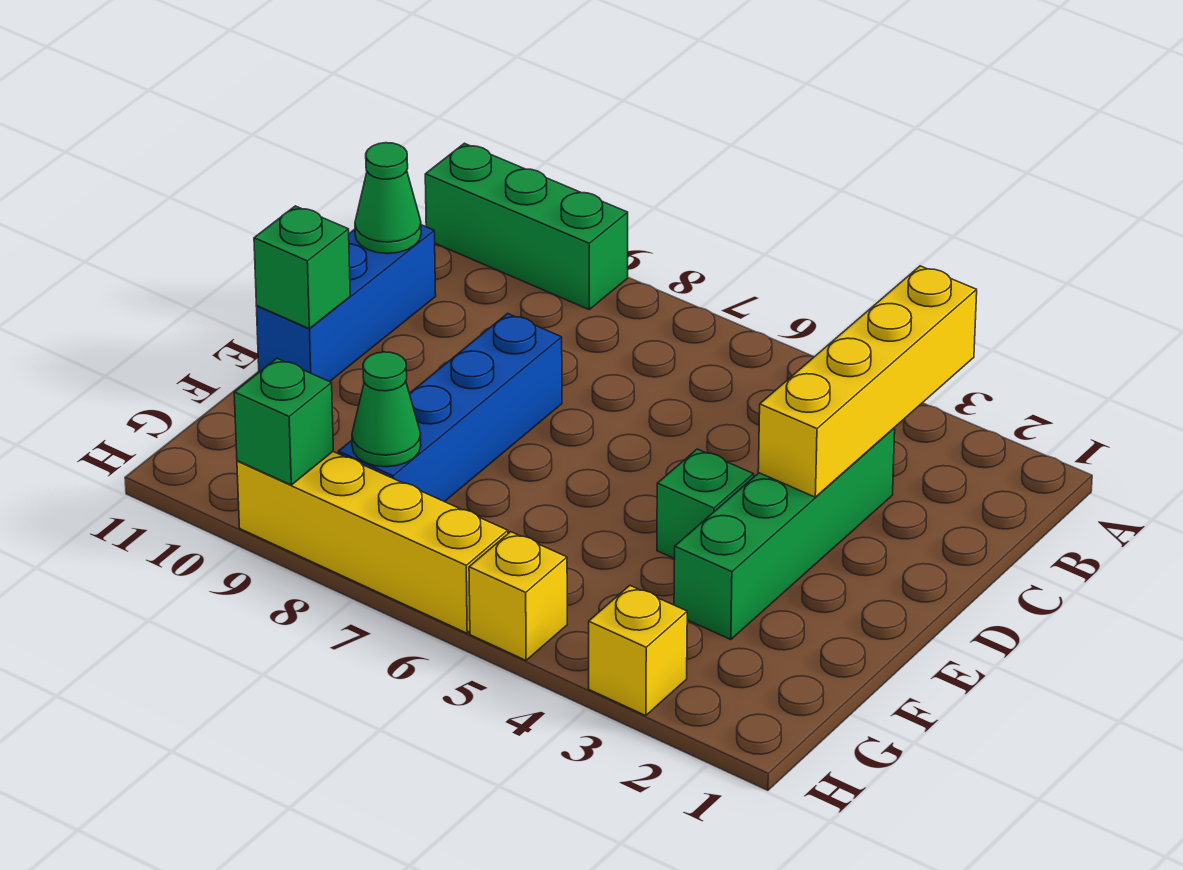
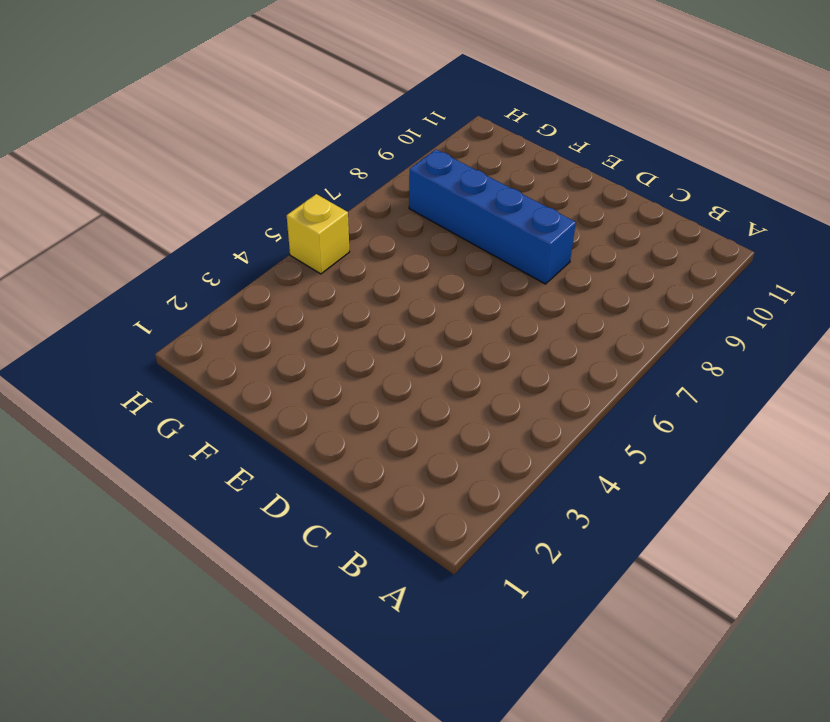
none -> green 1x3 brick [425,143,628,309]
none -> green 1x4 brick [674,428,895,640]
none -> blue 1x3 brick [256,225,436,382]

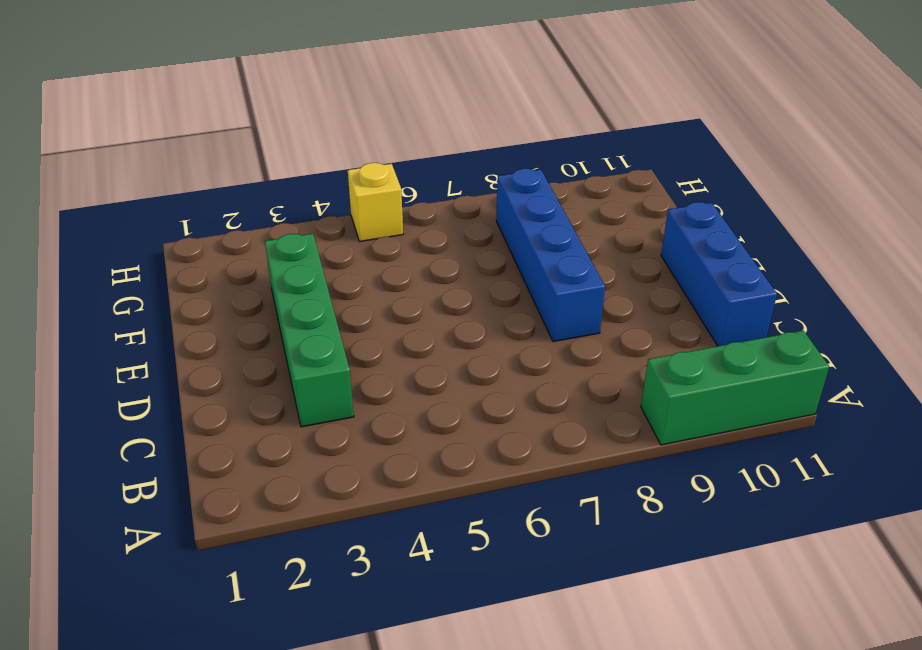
none -> green 1x1 brick [657,449,754,559]
none -> yellow 1x1 brick [589,586,687,716]
none -> yellow 1x4 brick [237,452,508,633]

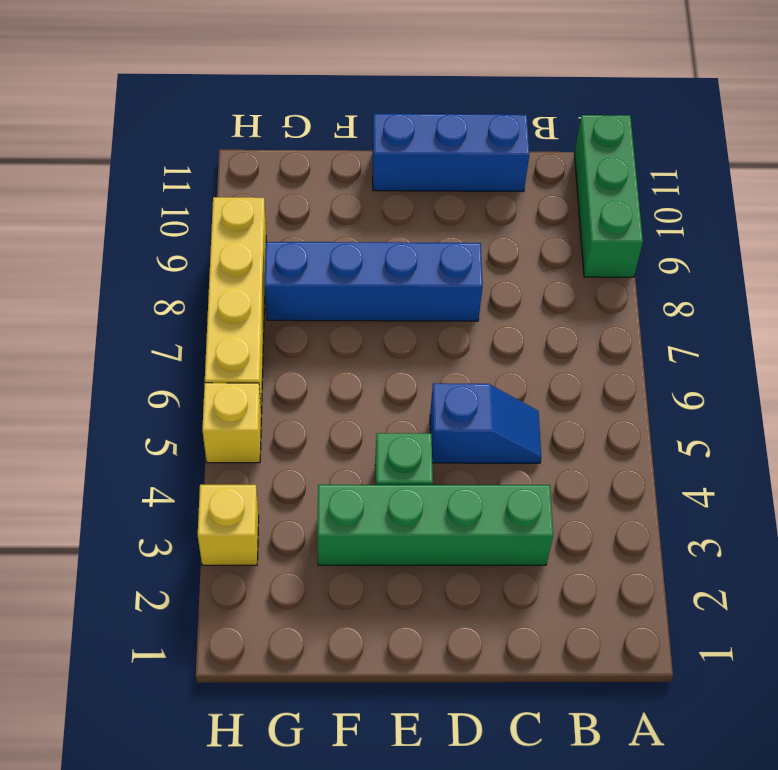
blue 1x2 slope [430,383,541,463] -> none
none -> yellow 1x4 brick [758,266,977,497]
none -> green 1x1 cone [355,143,421,254]
none -> green 1x1 brick [254,206,350,329]

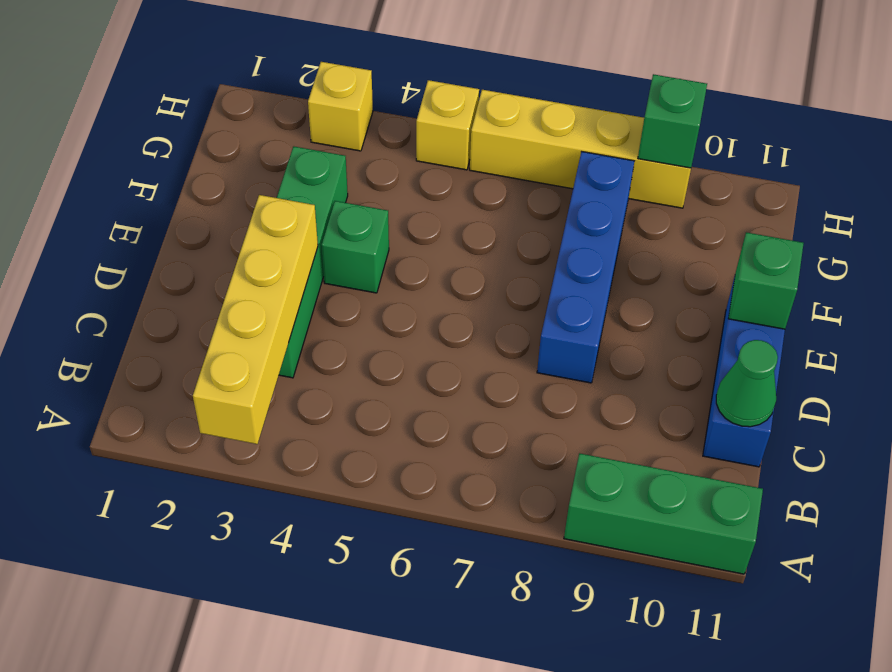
none -> green 1x1 cone [352,352,421,467]

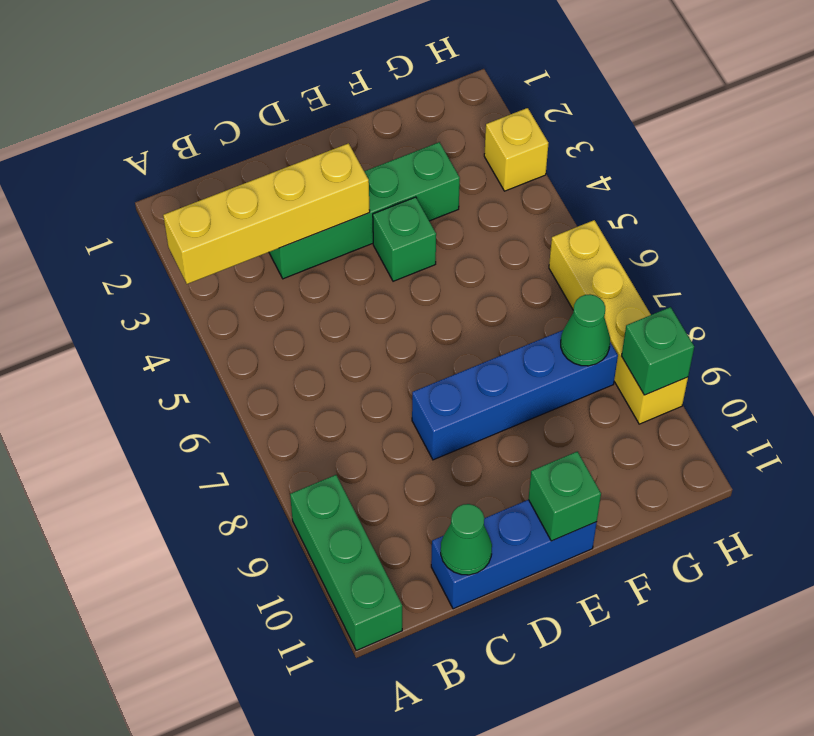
none -> yellow 1x1 brick [469,532,567,660]

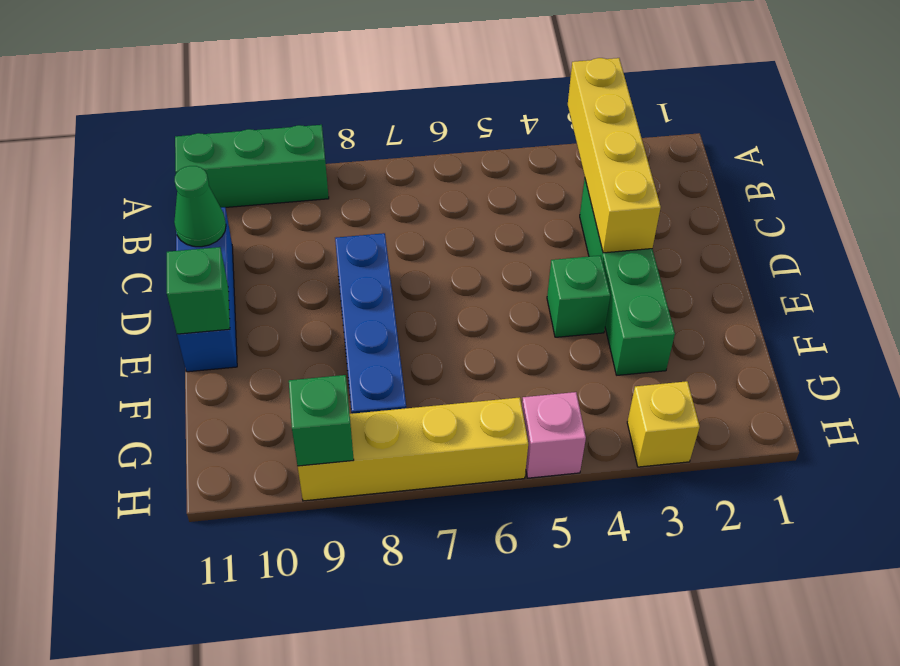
pink 1x1 brick [522,392,586,478] -> yellow 1x1 brick [469,532,567,660]
none -> green 1x1 cone [352,352,421,467]

